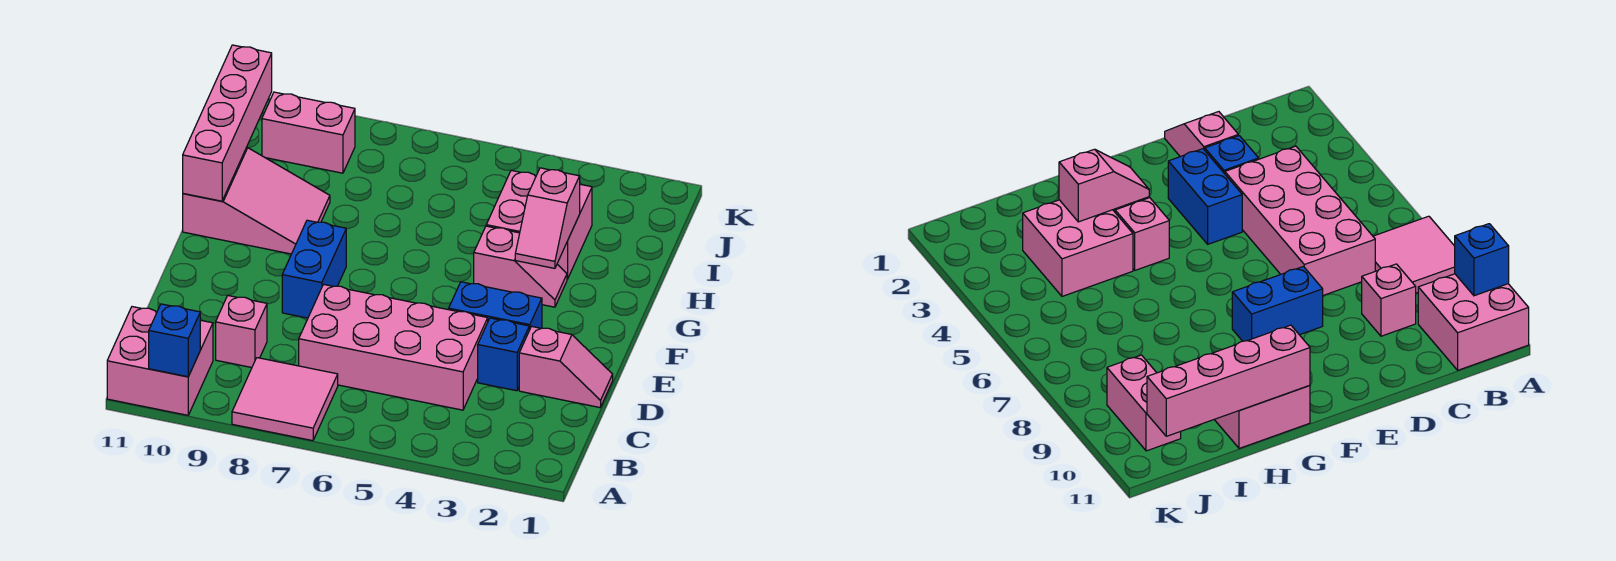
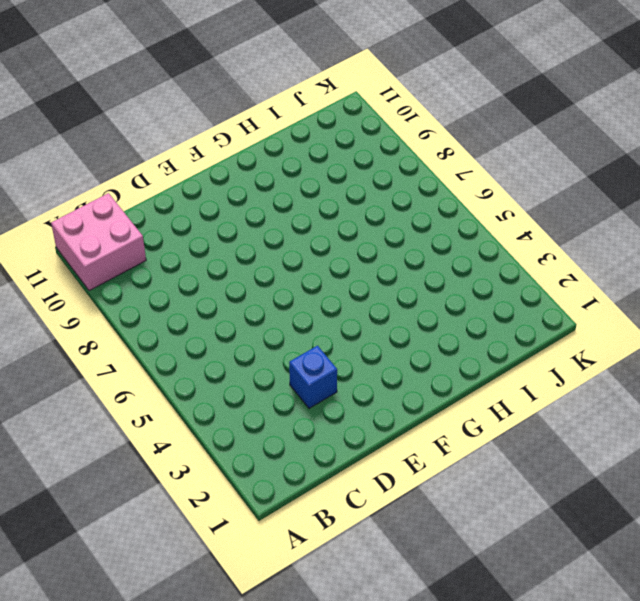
none -> pink 2x2 tile [232,358,338,441]
none -> pink 2x4 brick [299,284,488,410]
none -> pink 1x1 brick [216,295,267,368]

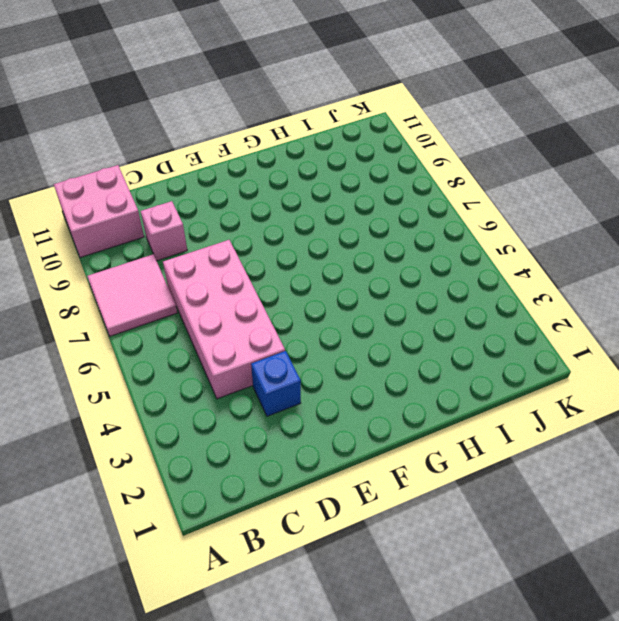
none -> pink 1x2 slope [519,326,613,407]
none -> blue 1x2 brick [449,282,542,330]
none -> blue 1x2 brick [282,220,346,318]

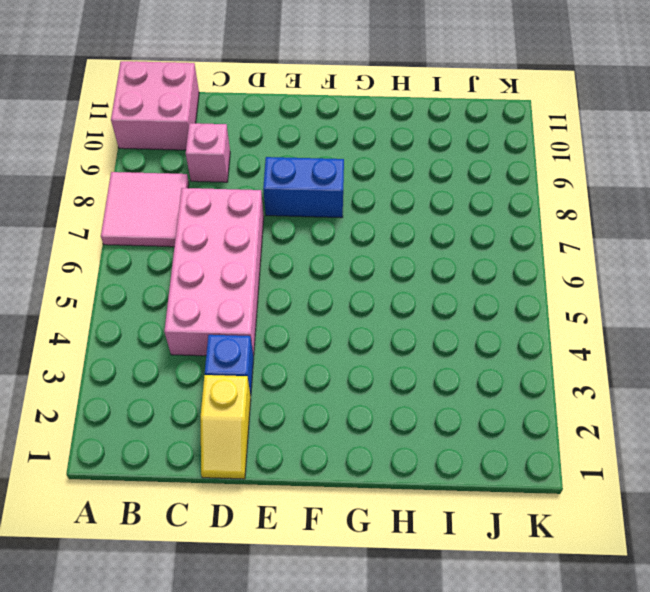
yellow 1x2 slope [201,375,251,479] -> pink 1x2 slope [519,326,613,407]
none -> blue 1x2 brick [449,282,542,330]
none -> pink 1x2 slope [474,226,567,307]
none -> pink 2x3 slope [183,147,330,254]

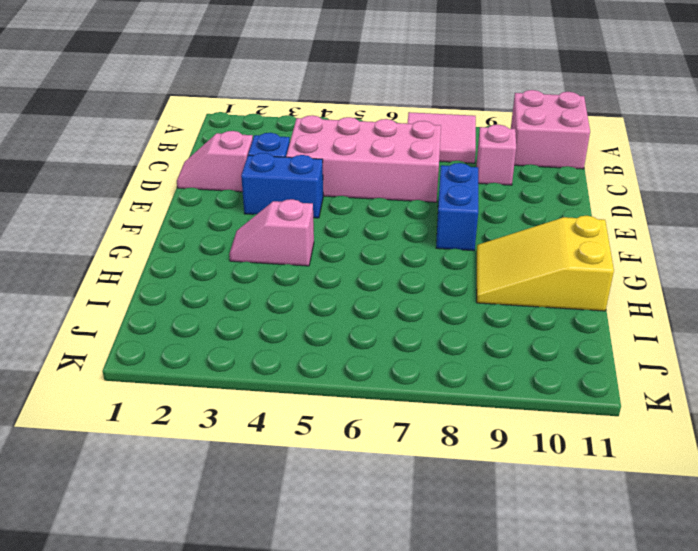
yellow 2x3 slope [477,216,614,311] -> pink 2x3 slope [183,147,330,254]
none -> pink 2x2 brick [486,170,592,279]
none -> pink 1x2 brick [262,92,355,173]
none -> blue 1x1 brick [149,304,200,377]

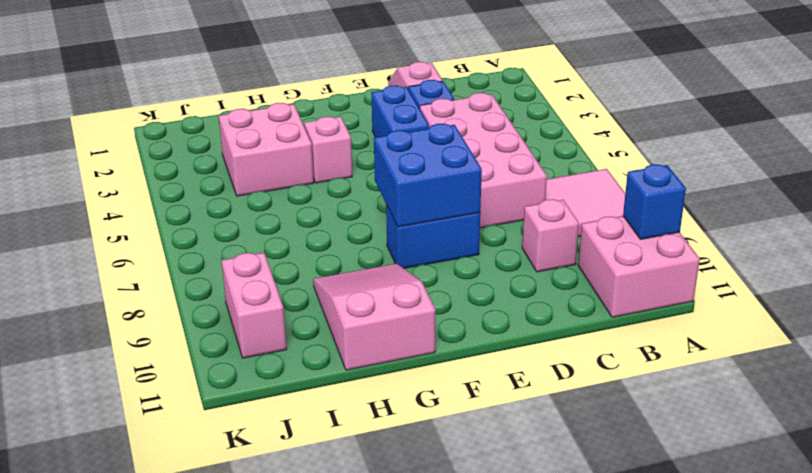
blue 2x2 brick [374,124,482,227] -> none
none -> pink 1x2 slope [515,168,580,268]
none -> pink 1x4 brick [183,45,272,201]

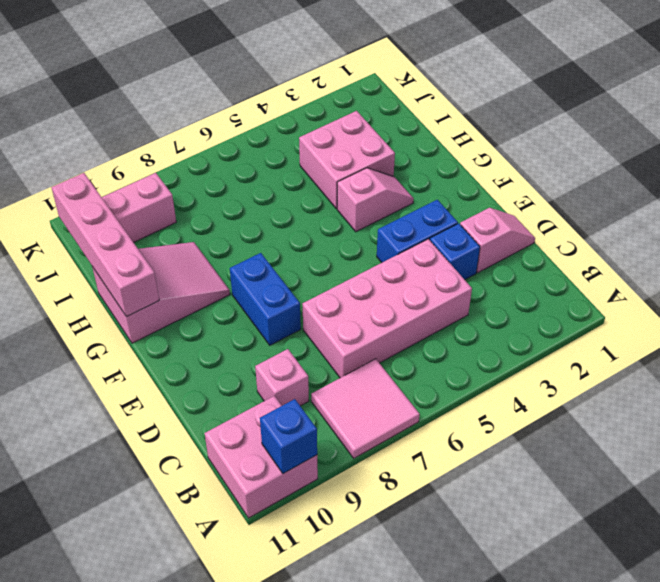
none -> pink 1x2 slope [515,168,580,268]

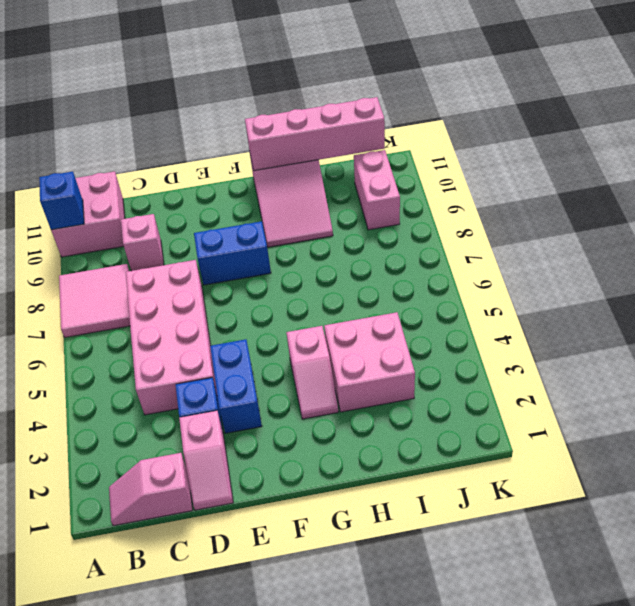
pink 1x2 slope [109,453,193,526] -> pink 1x2 slope moved to [515,168,580,268]

